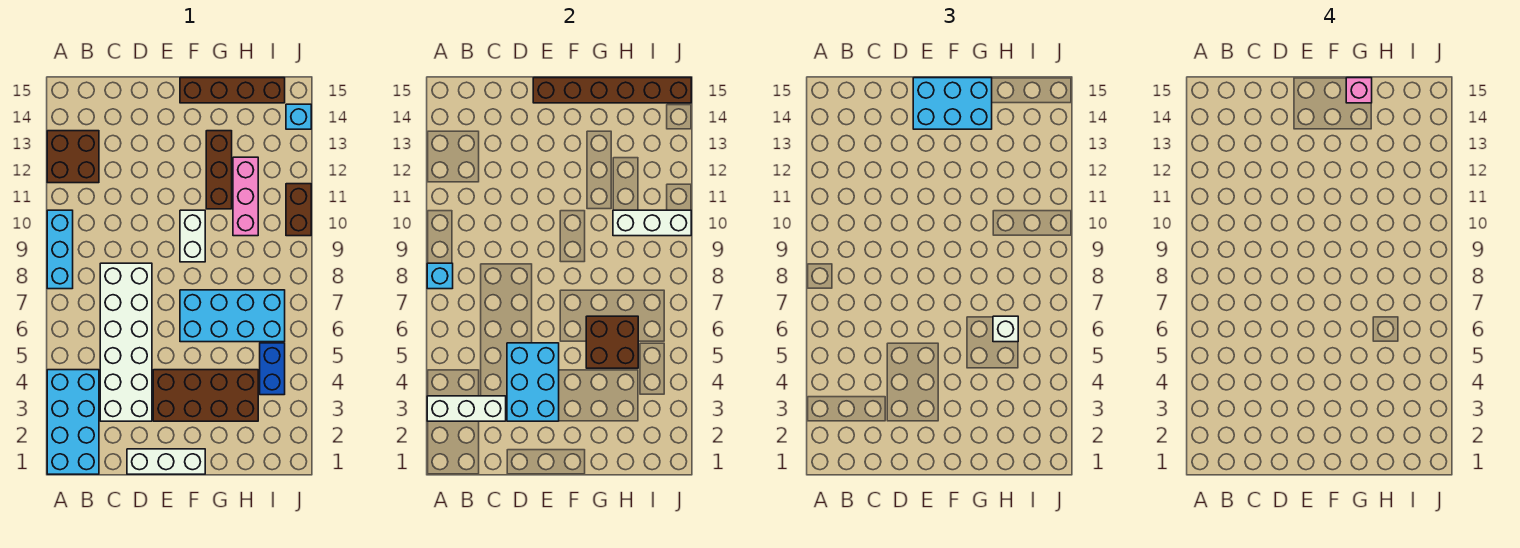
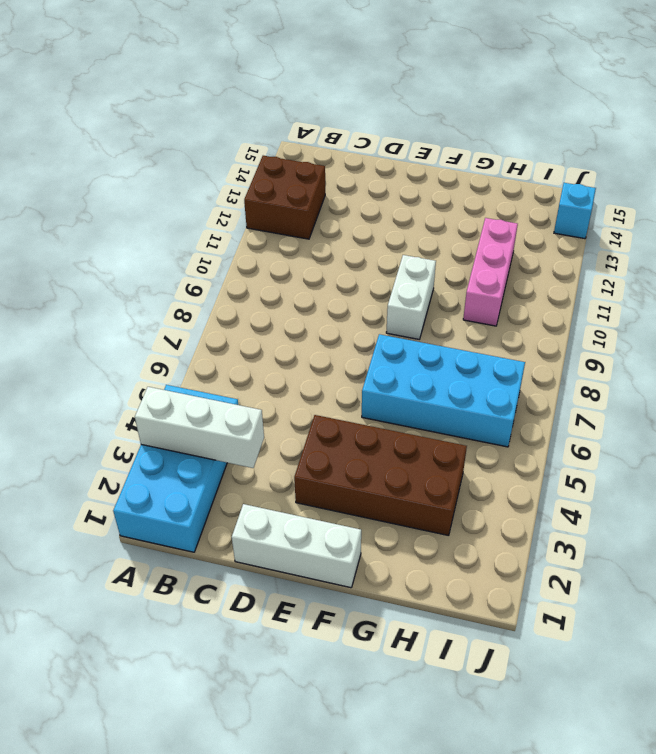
none -> cyan 1x3 brick [47,210,73,289]
none -> white 2x6 brick [100,263,152,421]
none -> brown 1x4 brick [180,78,285,103]

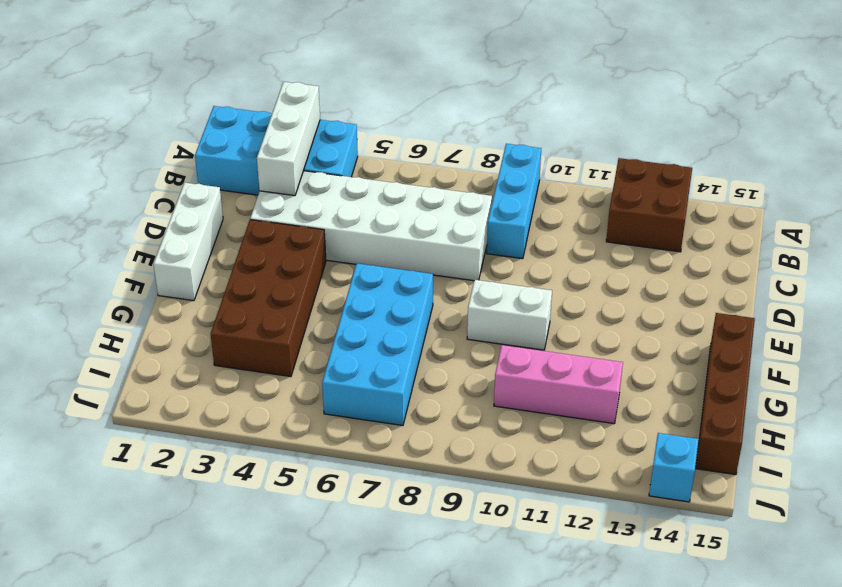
cyan 1x3 brick [487,144,541,259] -> cyan 1x3 brick turned to [47,210,73,289]
none -> brown 1x3 brick [206,131,232,209]
none -> blue 1x2 brick [260,343,285,395]
none -> brown 1x2 brick [286,184,311,236]

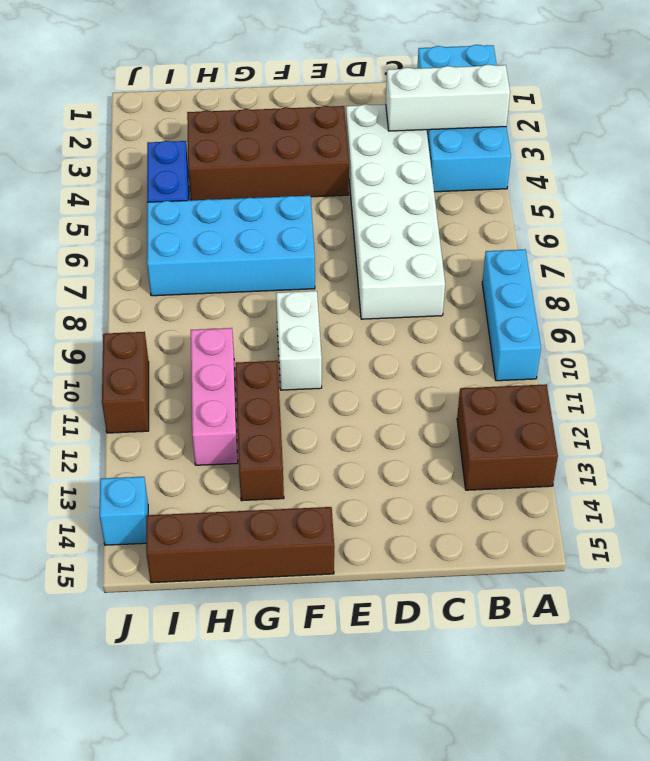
none -> white 1x3 brick [127,449,205,474]
none -> cyan 1x1 brick [427,263,453,289]
none -> cyan 2x3 brick [507,343,559,421]

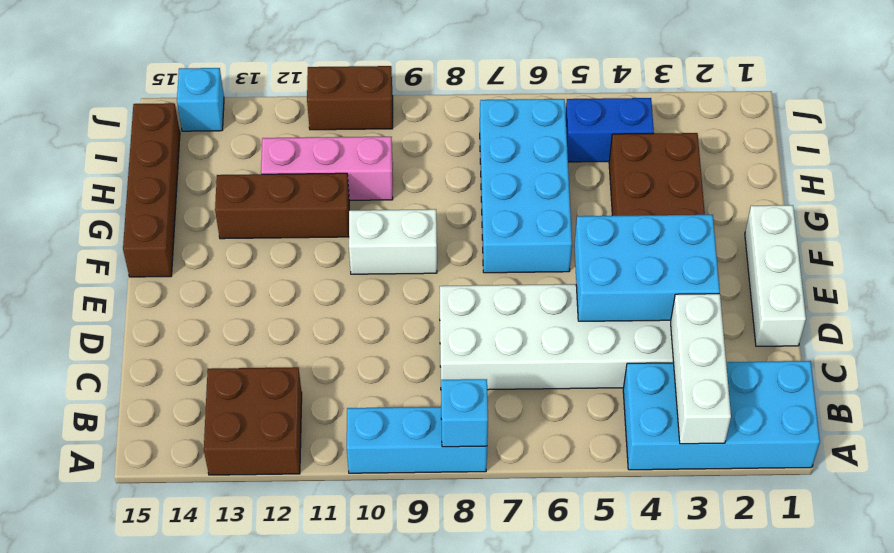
none -> brown 1x6 brick [533,78,691,103]
none -> brown 2x2 brick [586,316,638,368]
none -> white 1x3 brick [613,210,691,236]

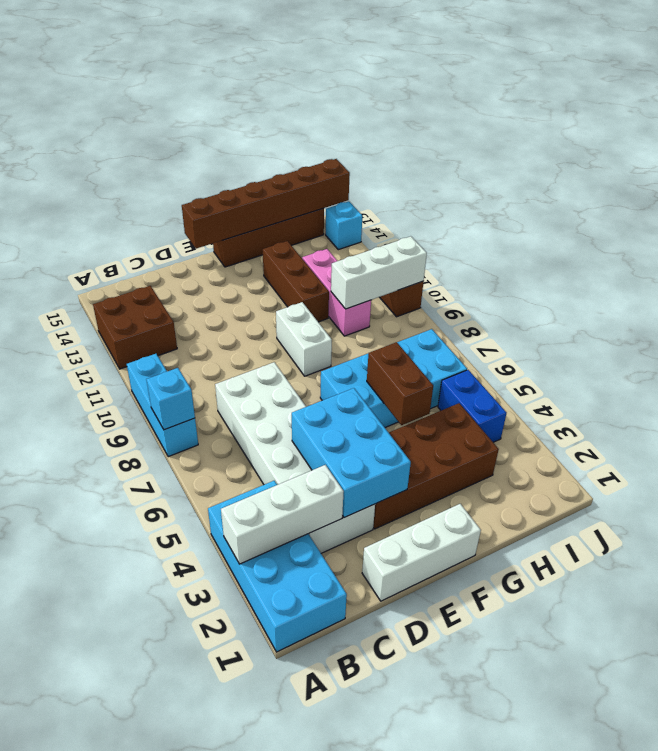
brown 1x2 brick [367,342,433,425] -> brown 2x2 brick [586,316,638,368]
none -> cyan 2x3 brick [913,78,992,129]
none -> white 1x1 brick [993,316,1018,342]
none -> pink 1x1 brick [1346,78,1372,103]

